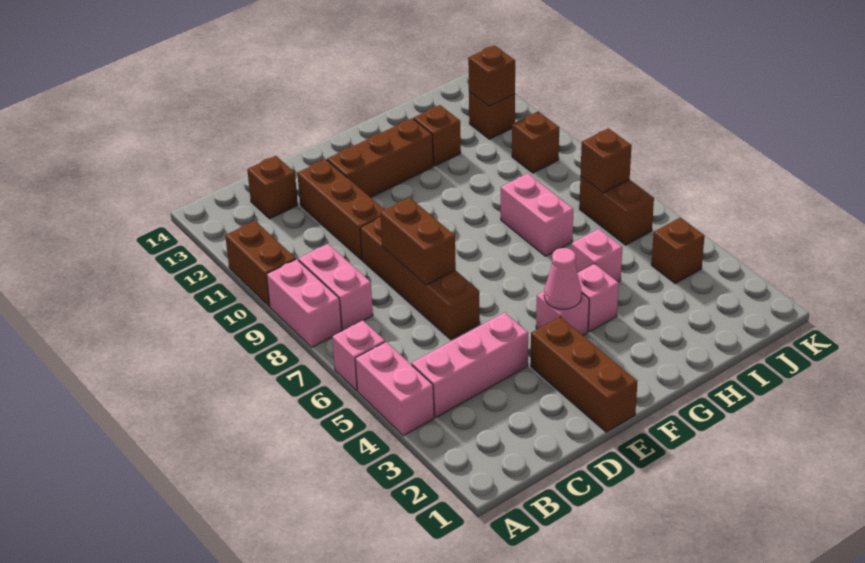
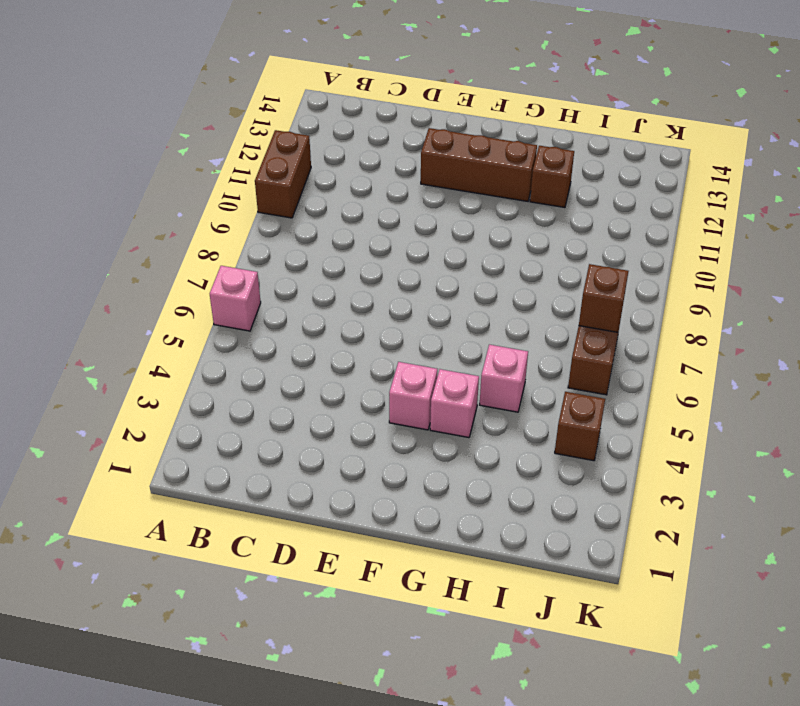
none -> pink 1x2 brick [355,342,434,436]
none -> pink 1x2 brick [267,259,342,347]
none -> pink 1x3 brick [411,312,528,417]

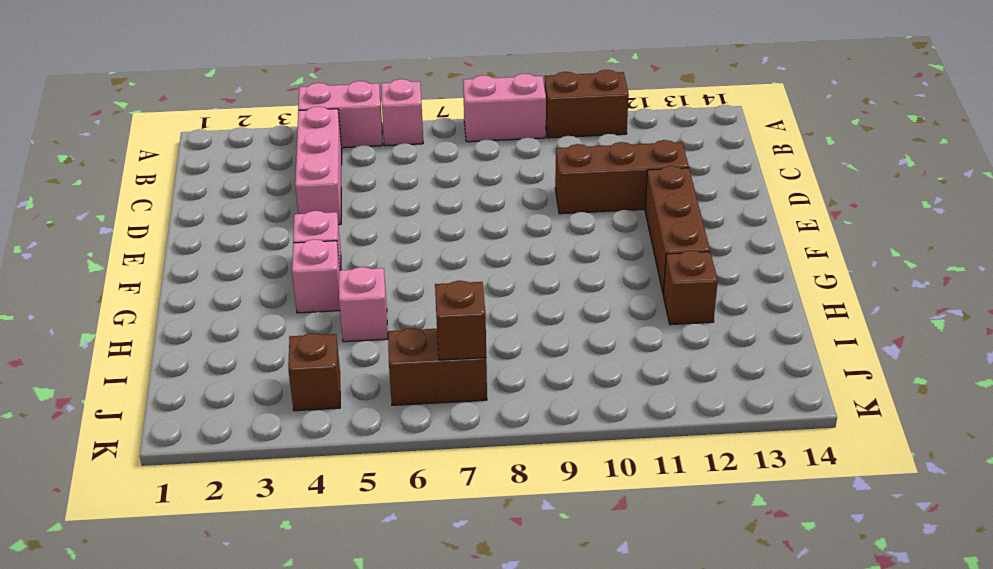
none -> pink 1x2 brick [298,244,373,330]
none -> brown 1x1 brick [247,156,298,219]
none -> brown 1x4 brick [360,217,480,339]

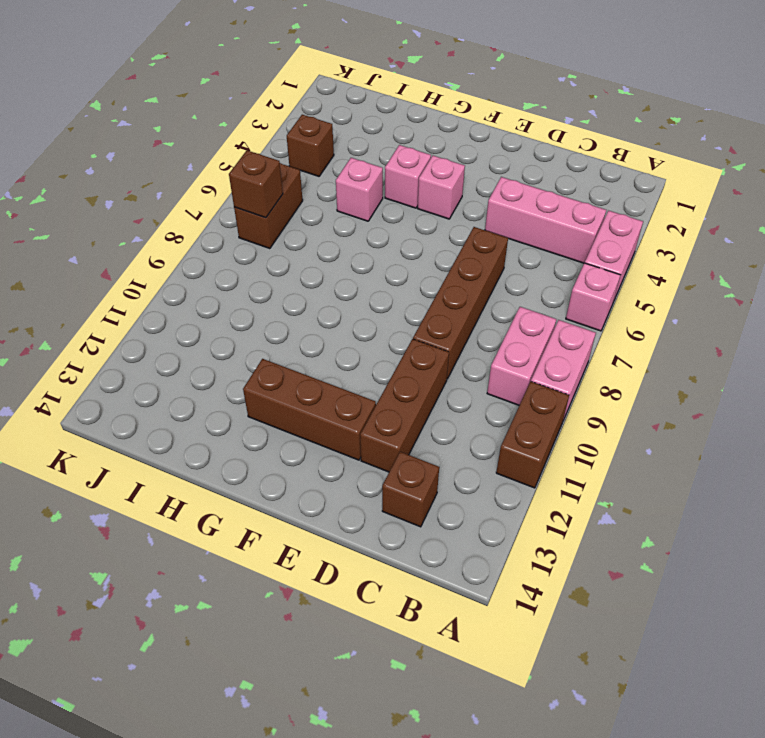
none -> brown 1x3 brick [531,317,638,432]
none -> pink 1x2 brick [501,173,573,256]
none -> brown 1x1 brick [413,105,461,166]

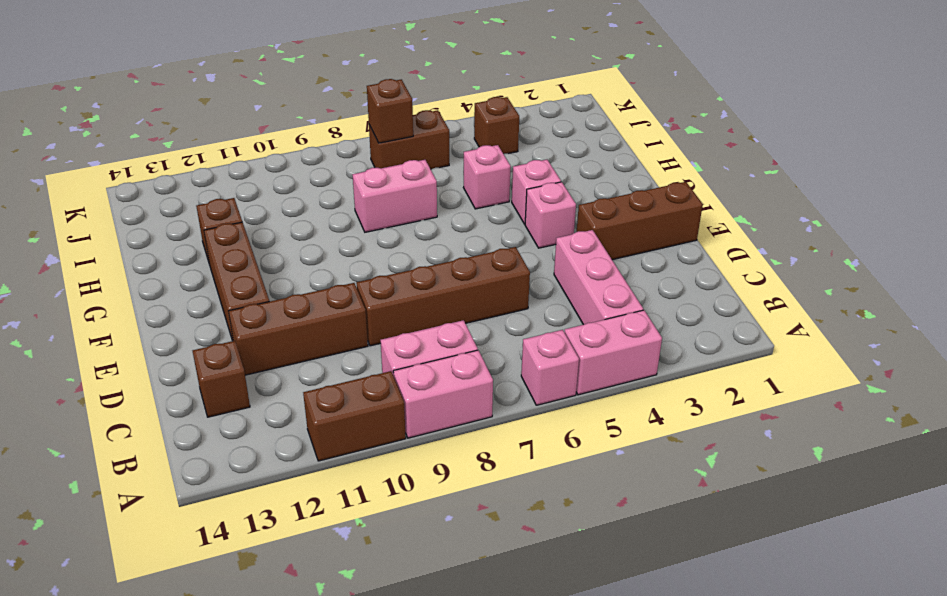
none -> brown 1x1 brick [512,112,559,173]
none -> brown 1x1 brick [469,91,515,139]
none -> brown 1x2 brick [380,198,456,285]

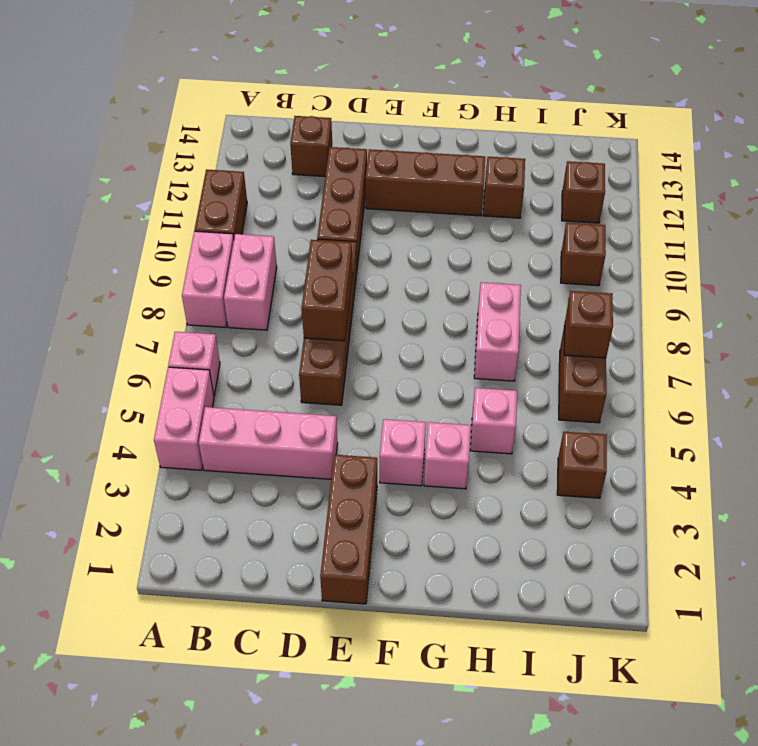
none -> pink 1x1 cone [544,248,582,309]
none -> brown 1x1 brick [468,45,515,106]

